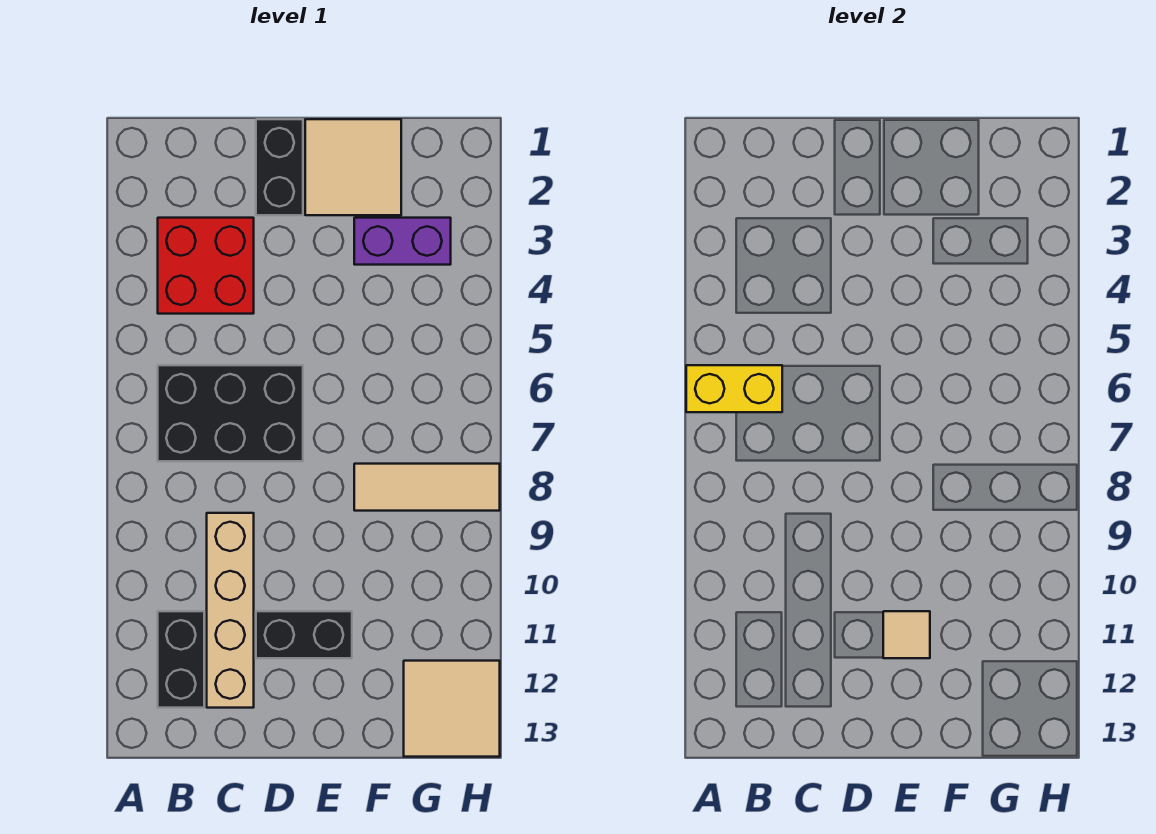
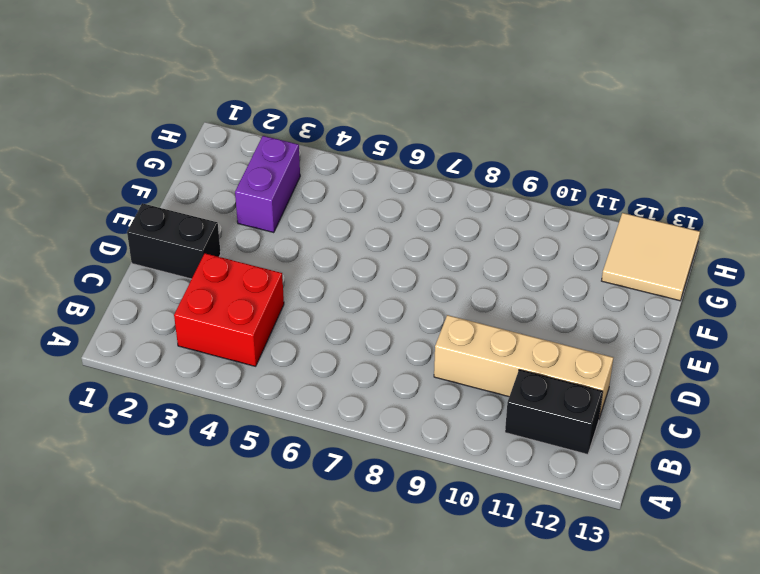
none -> black 2x3 brick [158,365,303,461]
none -> black 1x2 brick [256,611,352,658]
none -> tan 2x2 tile [305,119,401,215]

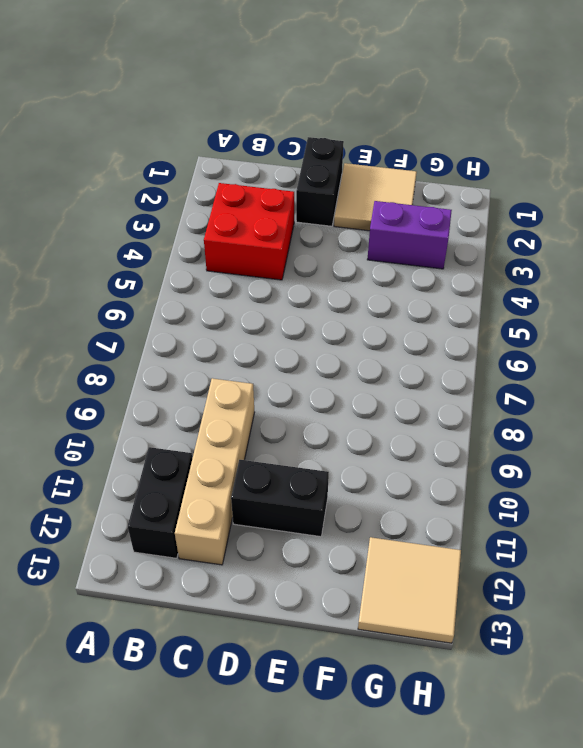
none -> black 2x3 brick [158,365,303,461]
none -> tan 1x3 tile [354,464,500,511]
none -> yellow 1x2 brick [686,365,782,412]

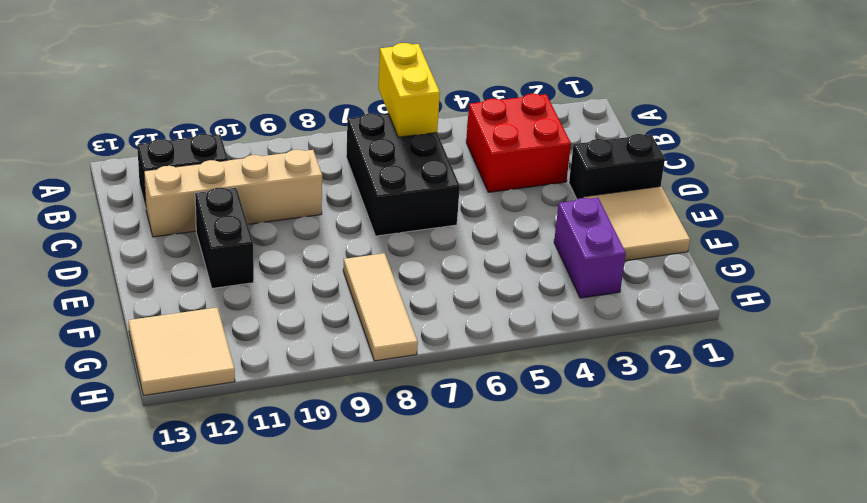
none -> tan 1x1 tile [883,611,930,658]

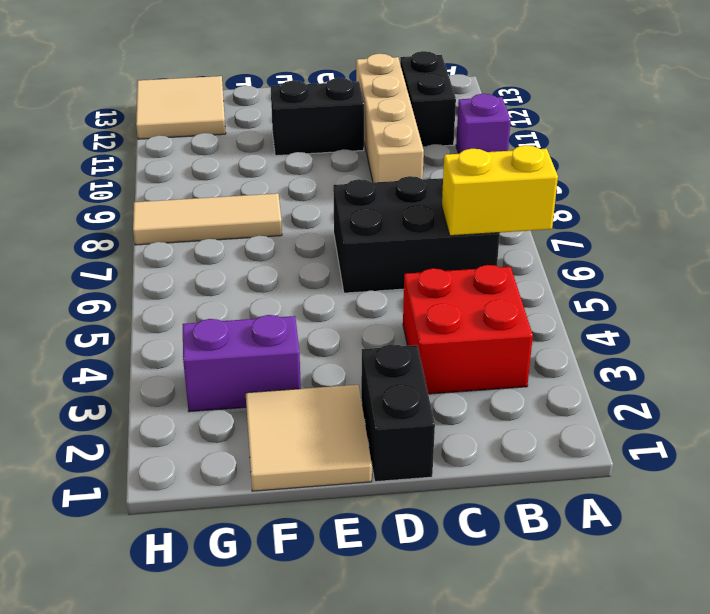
purple 1x1 brick [456,94,511,154] -> none
none -> tan 1x1 tile [883,611,930,658]

